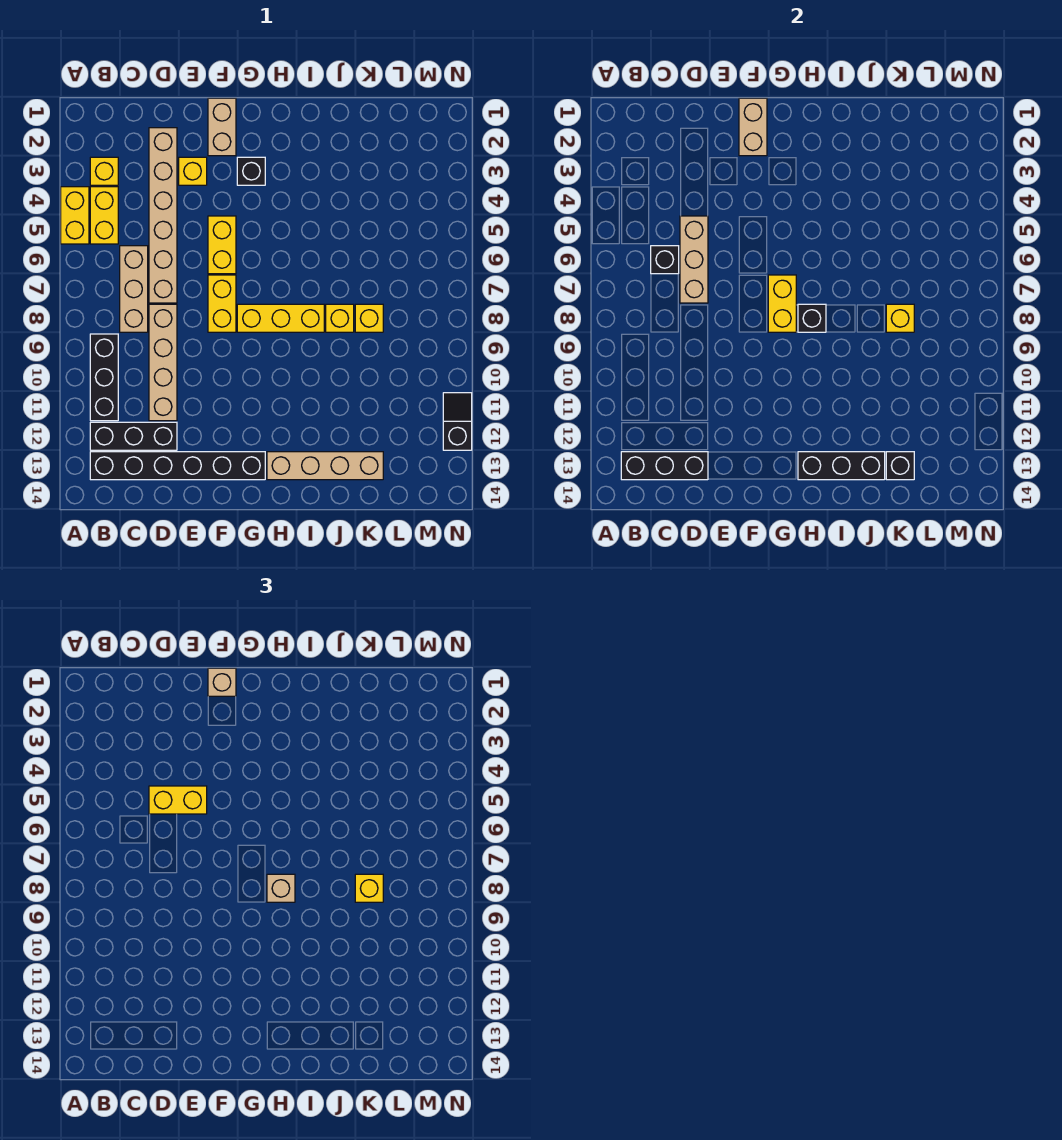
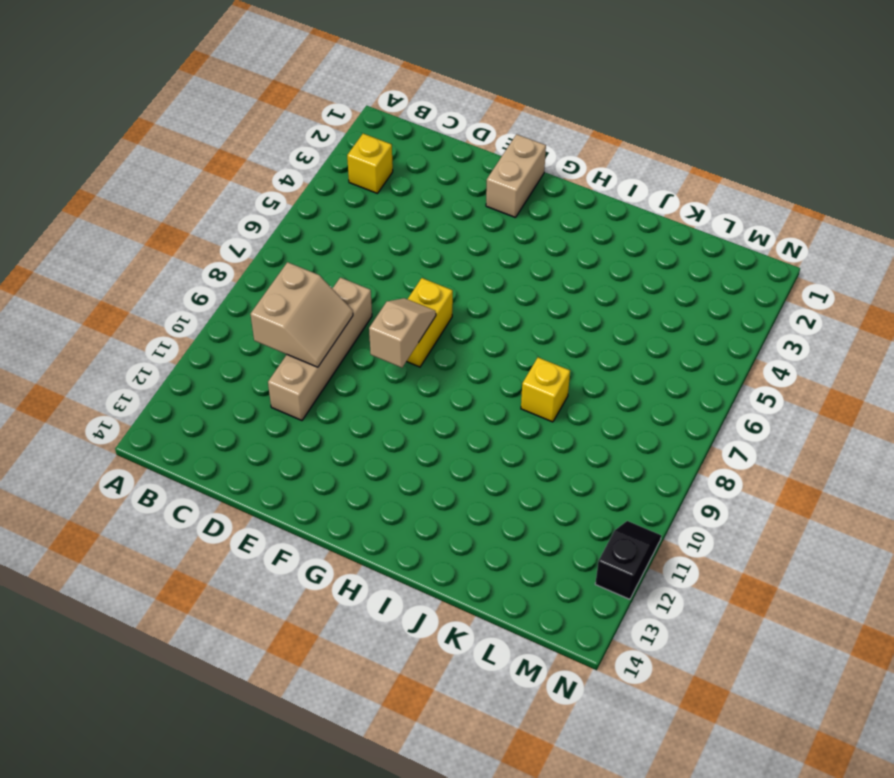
tan 2x2 slope [250,262,353,367] -> none
tan 1x2 slope [369,298,436,368] -> none
none -> yellow 1x2 brick [61,187,89,244]
none -> yellow 1x2 brick [90,187,118,244]
none -> black 1x3 brick [90,334,118,421]
none -> black 1x3 brick [90,422,177,450]

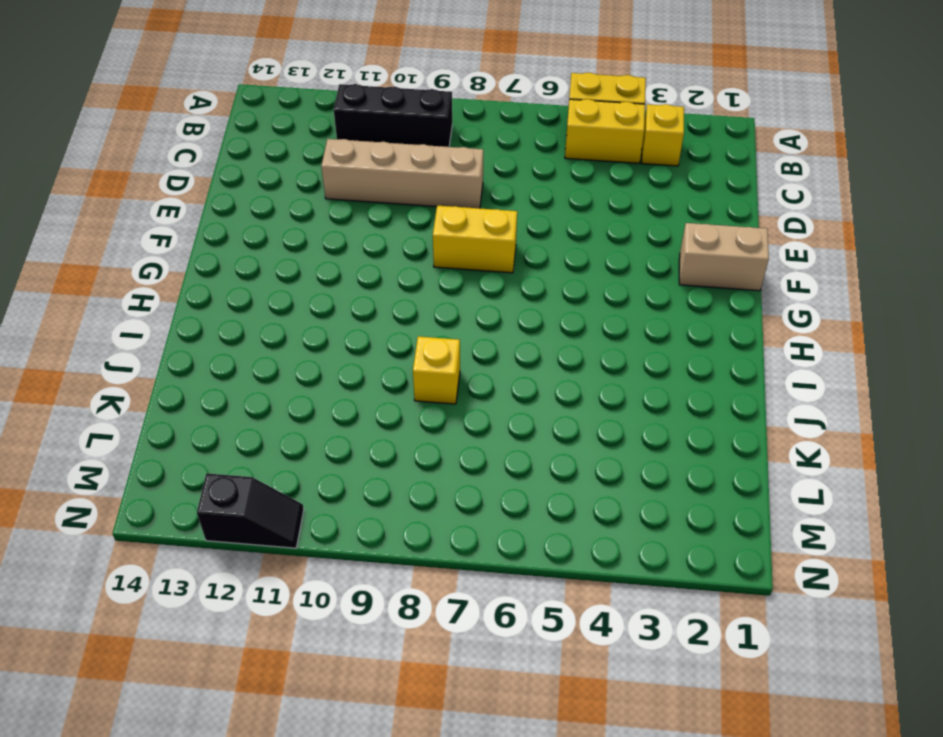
none -> black 1x3 brick [90,422,177,450]
none -> black 1x6 brick [90,452,265,480]
none -> tan 1x3 brick [120,246,148,332]
none -> tan 1x6 brick [149,128,177,303]

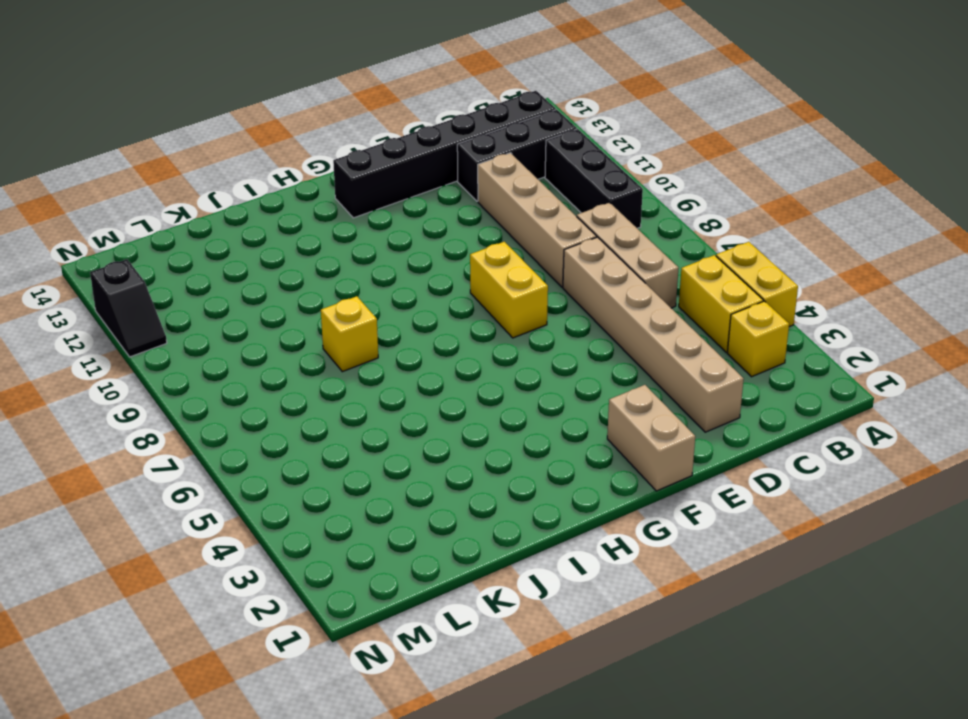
none -> yellow 1x1 brick [179,157,207,185]
none -> yellow 1x2 brick [208,216,236,274]
none -> black 1x1 brick [237,157,265,185]
none -> yellow 1x3 brick [237,304,324,332]

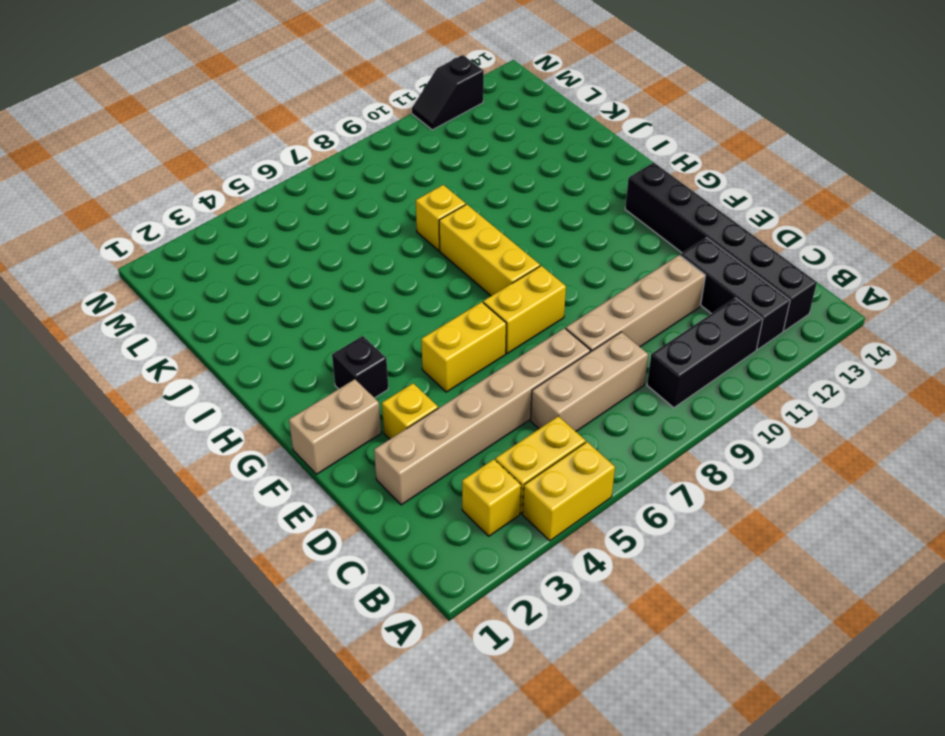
none -> tan 1x4 brick [267,452,383,480]
none -> yellow 1x1 brick [355,304,383,332]
none -> black 1x3 brick [621,452,708,480]
none -> black 1x1 brick [651,246,679,274]

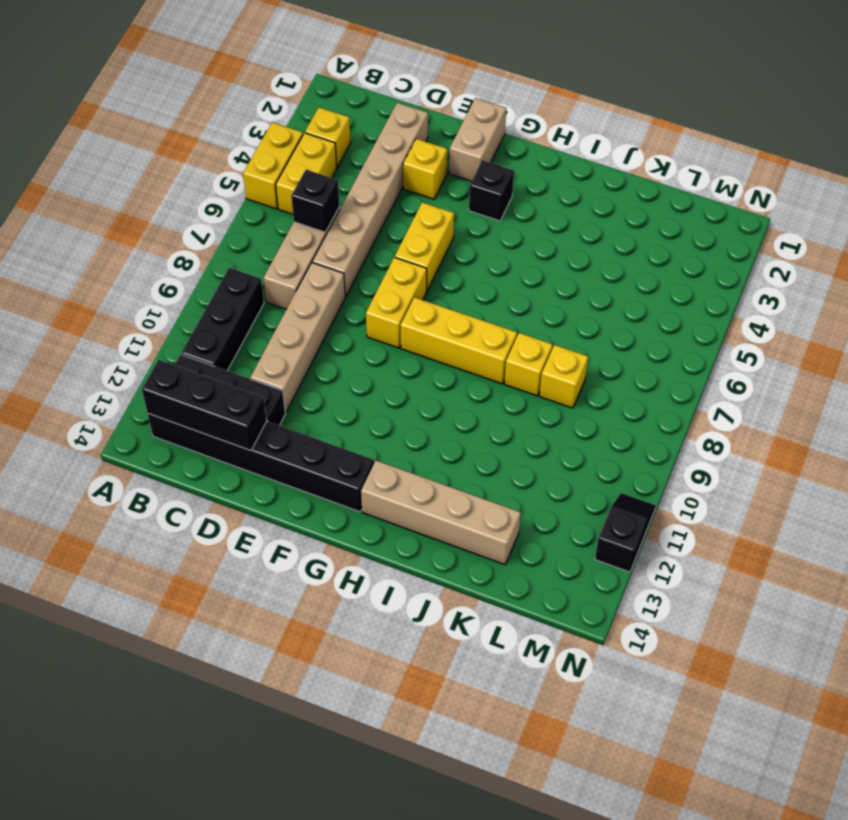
none -> tan 1x3 brick [680,216,708,303]
none -> tan 1x2 brick [739,98,767,156]
none -> yellow 1x2 brick [768,275,796,332]
none -> black 1x1 brick [798,304,826,332]

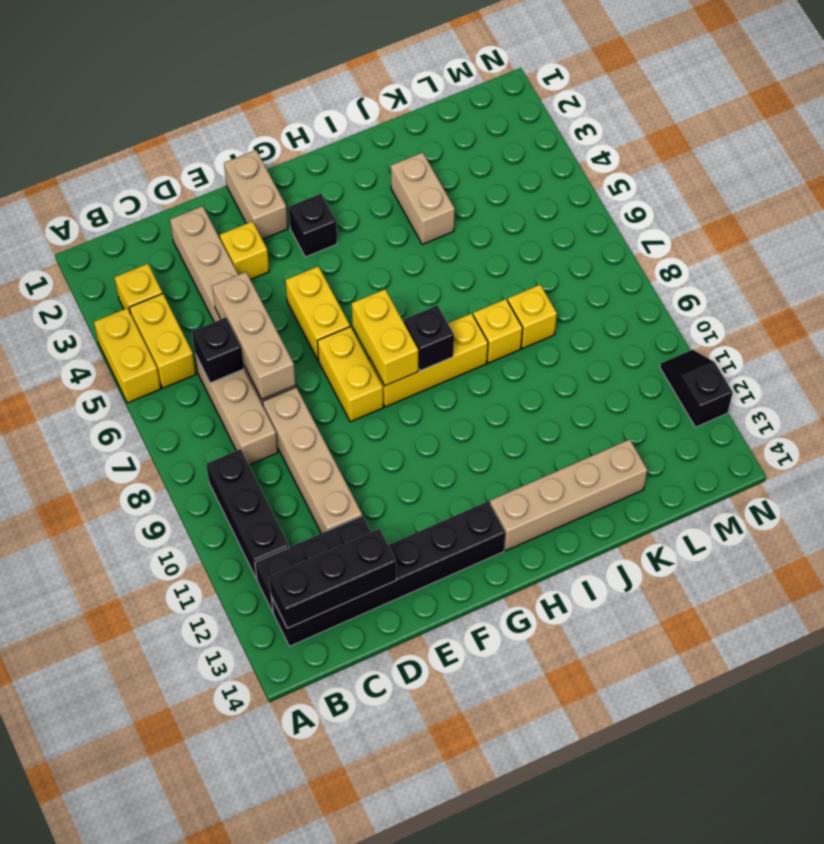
tan 1x2 brick [391,152,455,244] -> tan 1x2 brick moved to [739,98,767,156]
none -> black 1x3 brick [798,452,885,480]
none -> yellow 1x1 brick [886,304,914,332]
none -> black 1x1 brick [886,452,914,480]
none -> yellow 1x2 brick [149,786,207,814]

